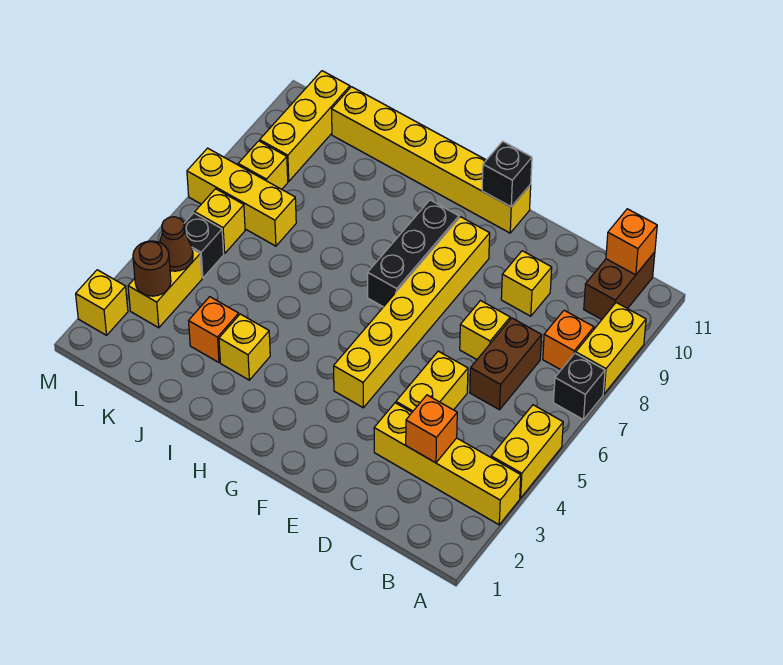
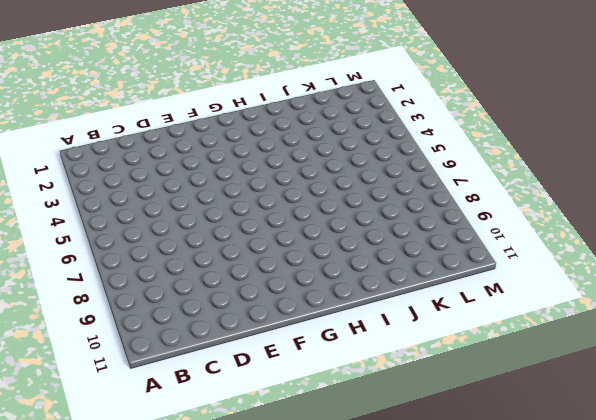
none -> yellow 1x4 brick [374,403,521,525]
none -> yellow 1x2 brick [491,405,563,498]
none -> black 1x1 brick [553,353,605,420]

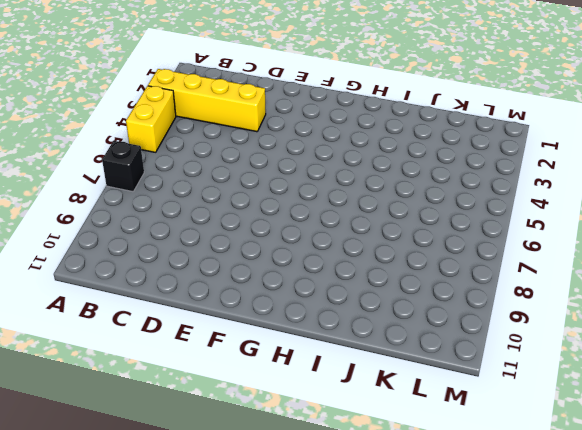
none -> yellow 1x2 brick [576,303,646,394]
none -> orange 1x1 brick [543,310,594,370]
none -> brown 1x2 brick [584,252,655,319]

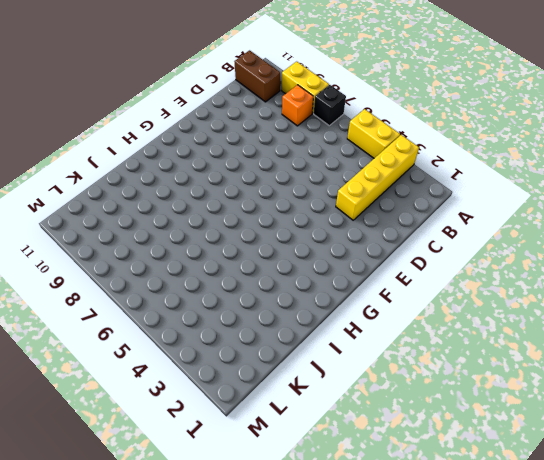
none -> brown 1x2 brick [470,318,542,410]
none -> yellow 1x2 brick [396,351,468,412]
none -> yellow 1x1 brick [460,301,510,359]

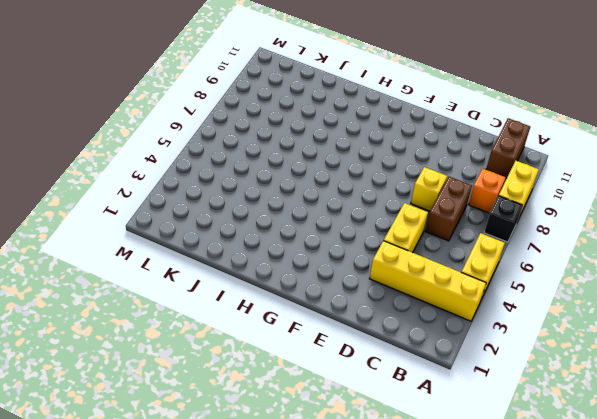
none -> yellow 1x1 brick [501,251,552,316]
none -> yellow 1x6 brick [334,217,490,408]
none -> yellow 1x6 brick [332,87,531,233]

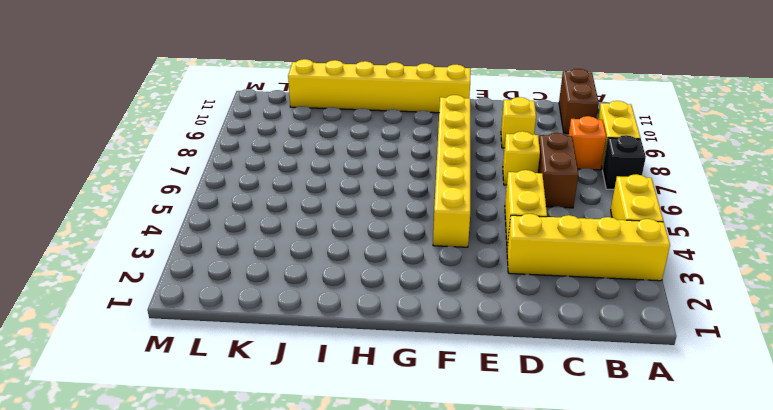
none -> black 1x3 brick [368,200,459,307]
none -> yellow 1x1 brick [219,314,270,380]
none -> orange 1x1 brick [189,297,239,362]

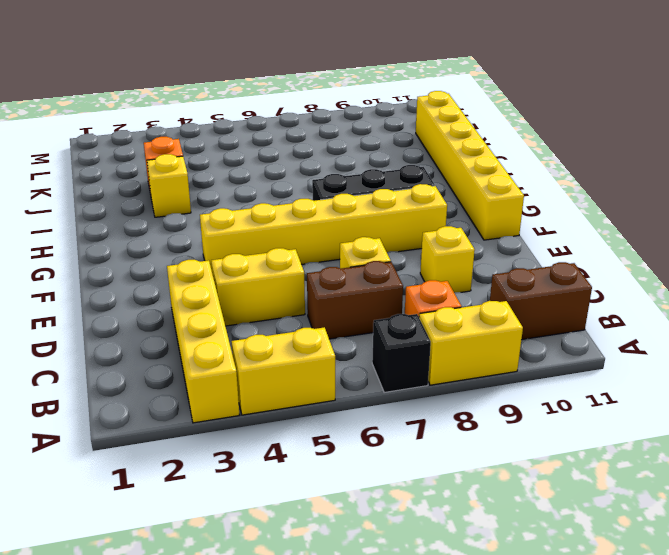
none -> yellow 1x3 brick [187,148,296,246]
none -> yellow 1x2 brick [128,249,202,328]
none -> black 1x1 brick [184,213,224,278]

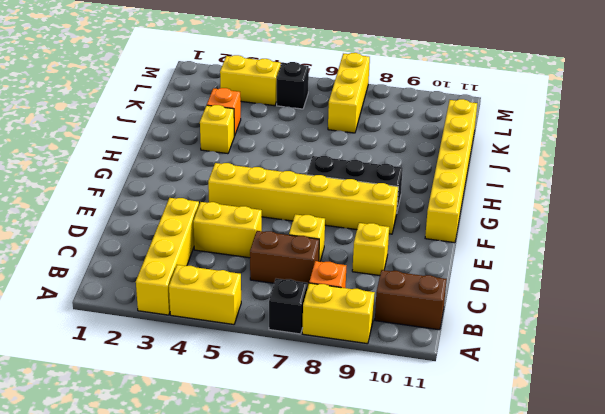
none -> yellow 1x1 brick [195,189,245,254]
none -> yellow 1x1 brick [238,141,288,189]
none -> yellow 1x3 brick [260,71,350,181]

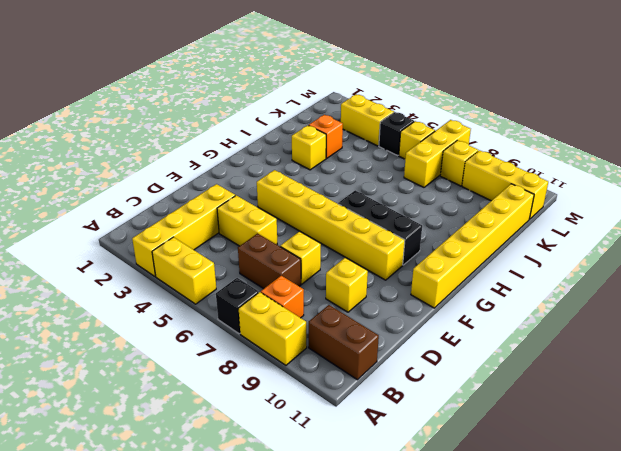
none -> yellow 1x1 brick [76,270,128,335]
none -> orange 1x1 brick [606,209,657,275]
none -> orange 1x1 brick [406,395,457,463]

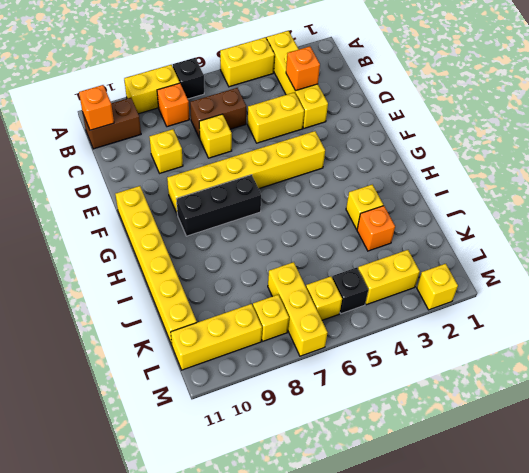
none -> black 1x1 brick [482,141,532,207]
none -> brown 1x1 round brick [133,241,171,296]
none -> brown 1x1 cone [160,217,193,271]

